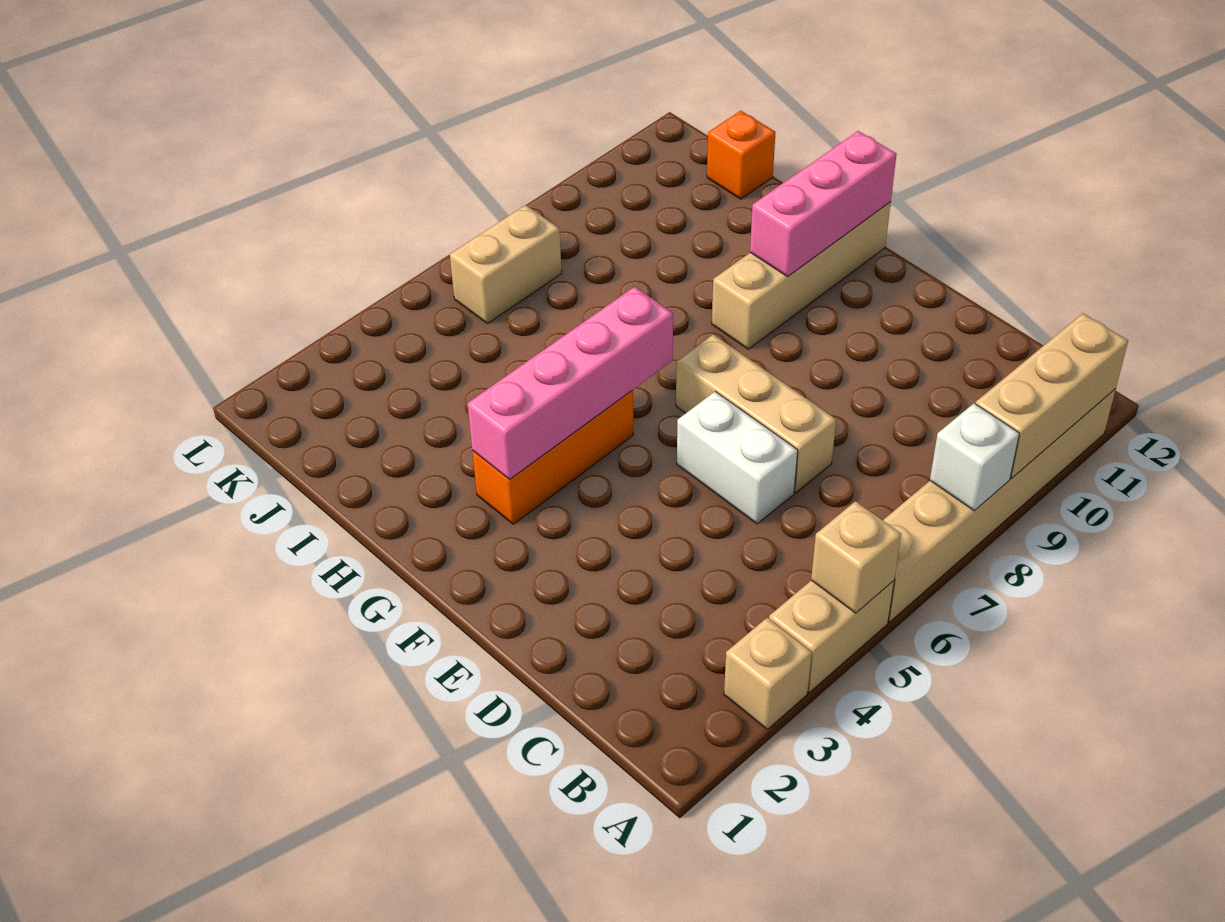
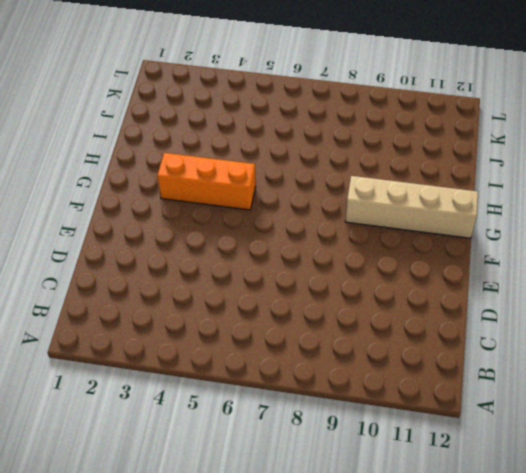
none -> tan 1x1 brick [724,618,812,729]
none -> tan 1x2 brick [769,580,894,693]
none -> tan 1x6 brick [883,389,1116,622]

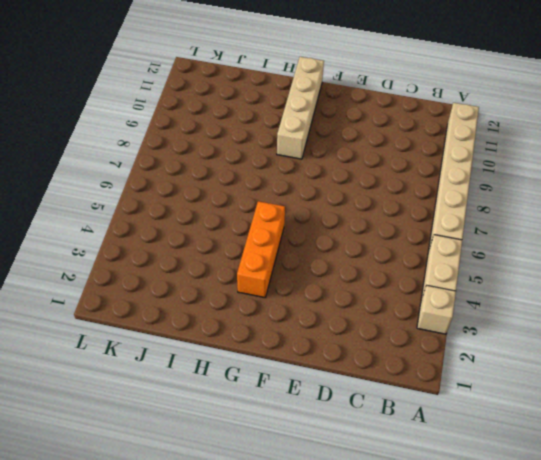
none -> white 1x2 brick [677,391,798,524]
none -> tan 1x3 brick [676,334,836,493]
none -> orange 1x1 brick [707,111,776,199]

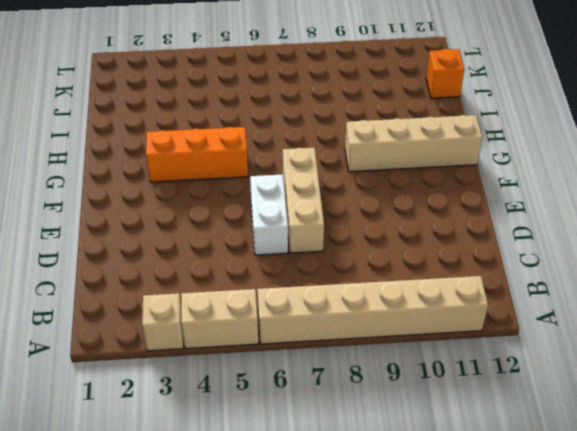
none -> tan 1x2 brick [450,205,562,324]
none -> tan 1x1 brick [811,501,901,613]
none -> white 1x1 brick [930,403,1020,511]

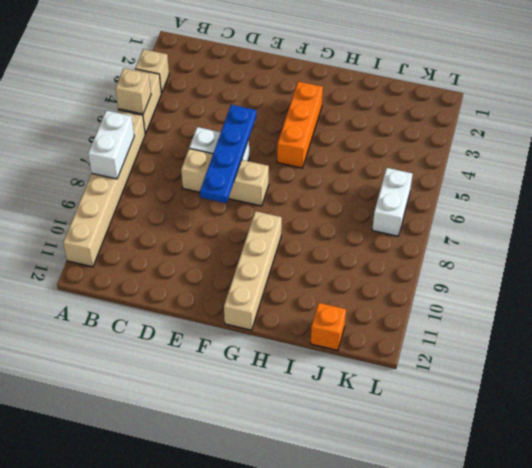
white 1x2 brick [88,110,134,179] -> white 1x1 brick [930,403,1020,511]
blue 1x4 plate [200,105,256,203] -> none
white 1x2 brick [372,168,413,236] -> tan 1x2 brick [450,205,562,324]
none -> tan 1x3 brick [975,313,1128,478]
none -> pink 1x4 brick [467,287,673,480]
none -> pink 1x3 brick [750,131,897,277]

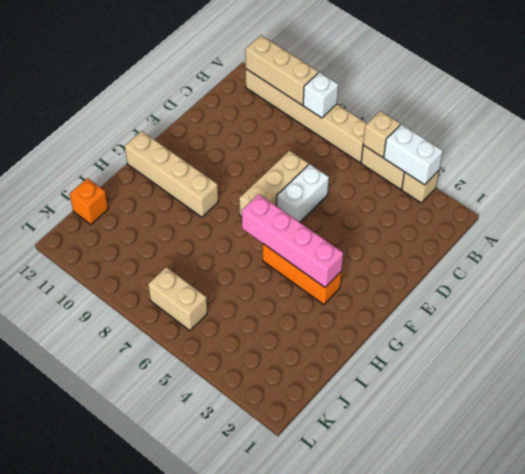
white 1x2 brick [384,124,443,185] -> none
none -> pink 1x3 brick [750,131,897,277]

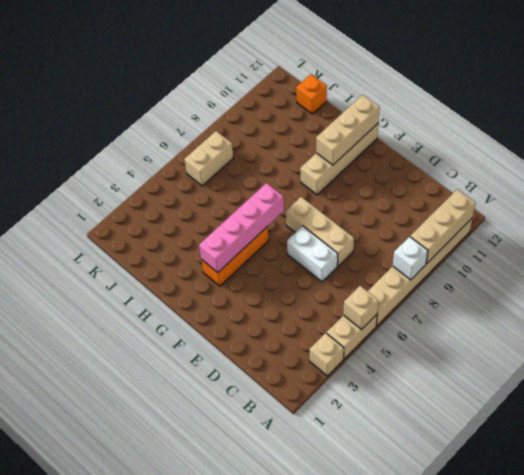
tan 1x3 brick [316,95,379,165] -> pink 1x3 brick [750,131,897,277]

